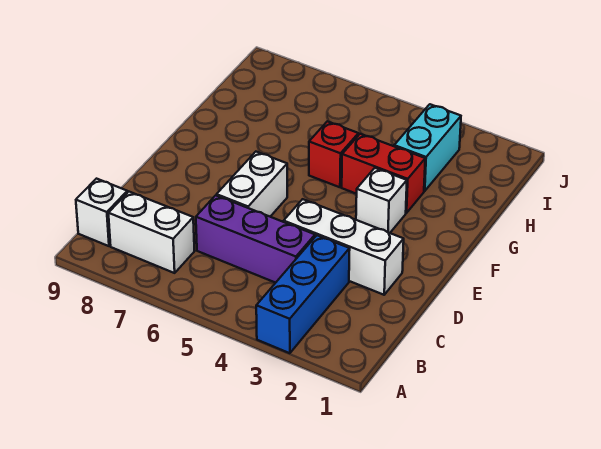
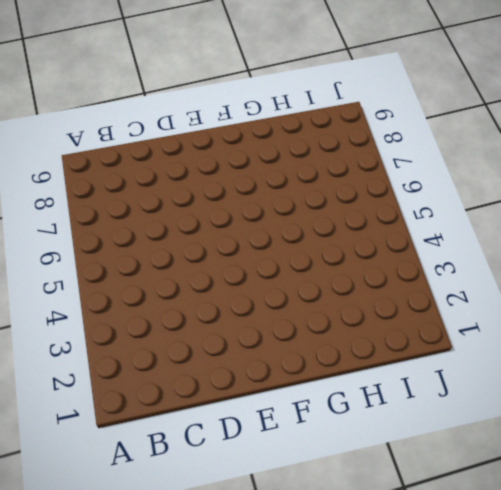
none -> blue 1x3 brick [256,235,350,353]
none -> white 1x2 brick [108,192,194,273]

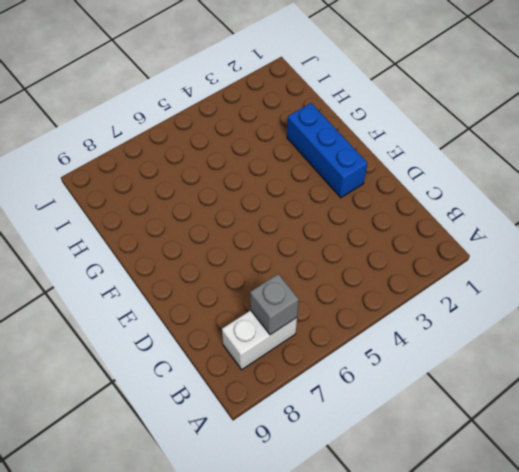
grey 1x1 brick [250,274,299,335] -> none
blue 1x3 brick [287,103,367,198] -> blue 1x3 brick moved to [256,235,350,353]
none -> white 1x1 brick [76,179,127,246]
none -> purple 1x3 brick [196,195,315,283]

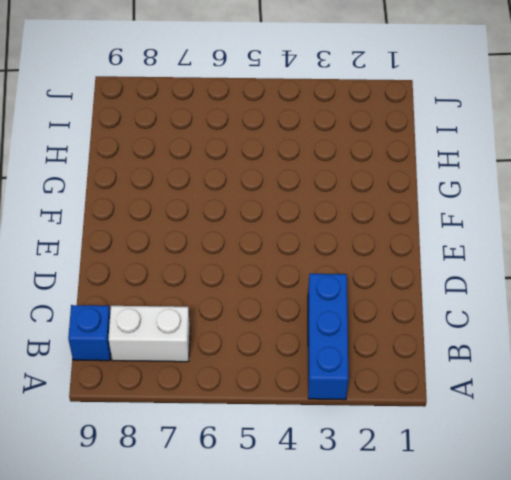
blue 1x1 brick [68,305,111,361] -> white 1x1 brick [76,179,127,246]
none -> purple 1x3 brick [196,195,315,283]
none -> white 1x3 brick [284,199,404,295]

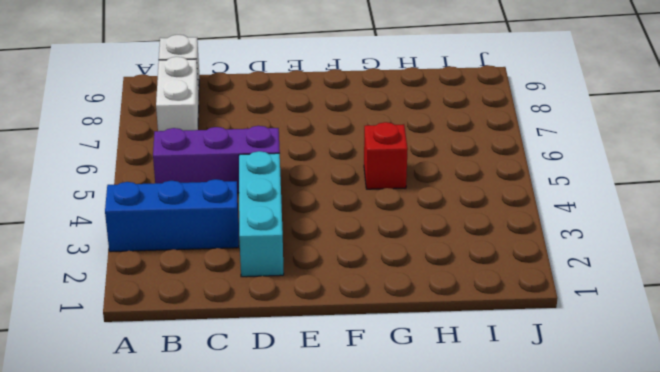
purple 1x3 brick [153,126,280,193] -> purple 1x3 brick turned to [196,195,315,283]
cyan 1x3 brick [239,151,284,277] -> white 1x3 brick [284,199,404,295]
none -> white 1x2 brick [217,152,287,217]
none -> white 1x1 brick [356,168,407,233]

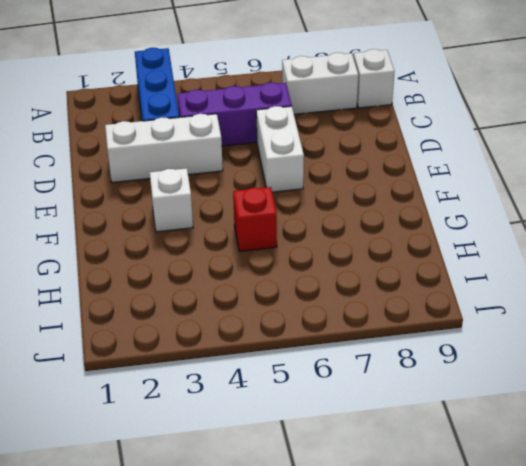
none -> red 1x2 brick [342,134,425,213]
none -> cyan 1x2 brick [394,104,461,191]

